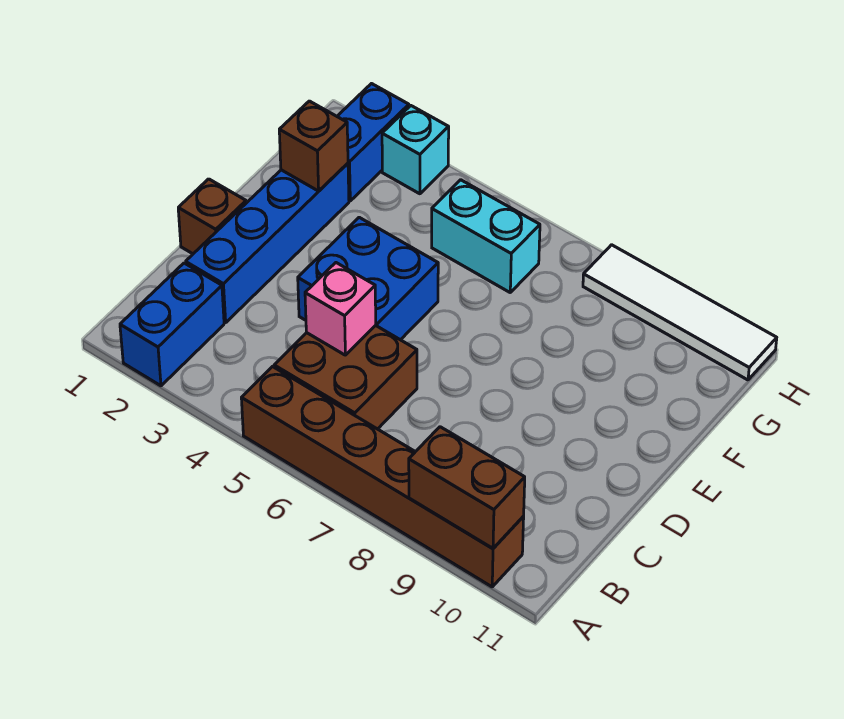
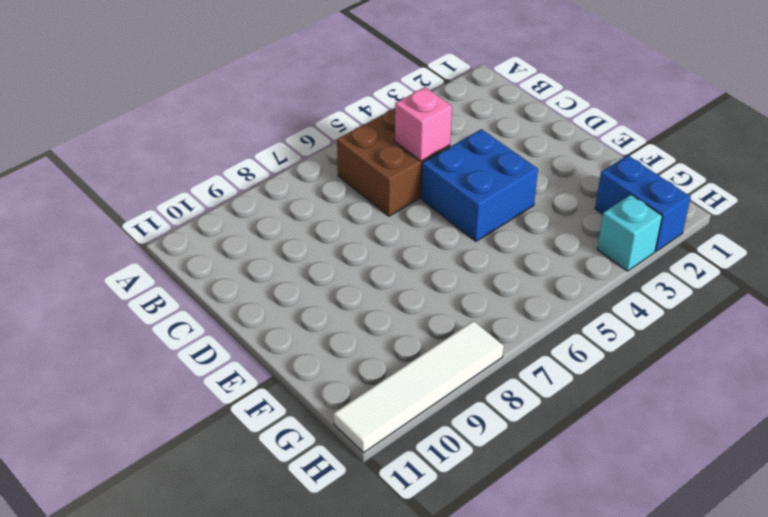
none -> blue 1x2 brick [120,263,224,386]
none -> brown 1x6 brick [241,367,524,587]
none -> blue 1x4 brick [186,163,349,323]

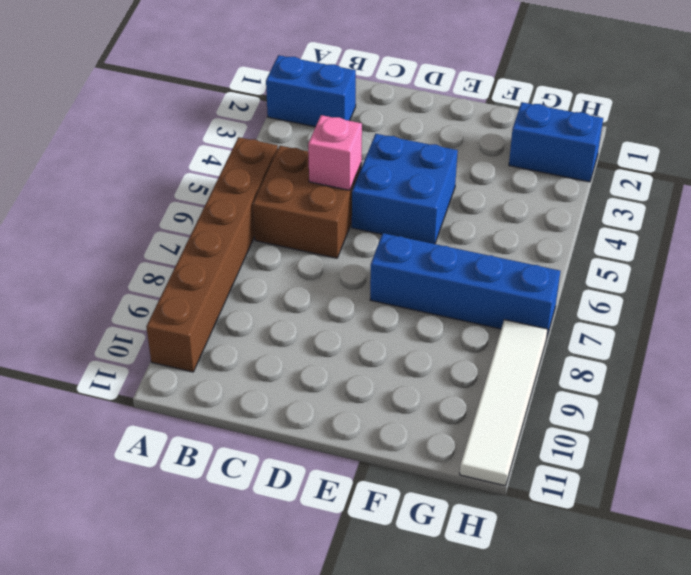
blue 1x4 brick [370,233,560,339] -> blue 1x4 brick moved to [186,163,349,323]
none -> brown 1x1 brick [178,179,246,254]
none -> cyan 1x2 brick [432,180,540,292]
none -> cyan 1x1 brick [382,106,449,194]

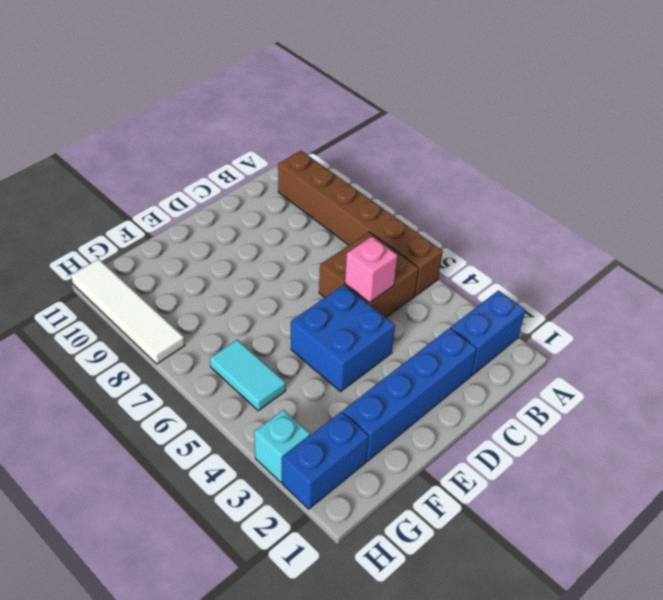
cyan 1x2 tile [210,340,286,411] -> cyan 1x2 brick [432,180,540,292]
none -> brown 1x1 brick [178,179,246,254]
none -> brown 1x2 brick [409,427,525,548]
none -> brown 1x1 brick [279,101,348,191]

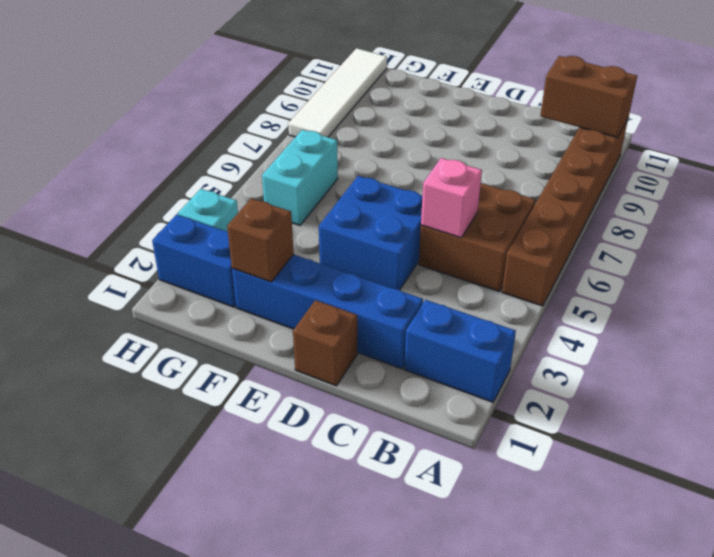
brown 1x2 brick [540,56,637,138] -> brown 1x2 brick turned to [409,427,525,548]

